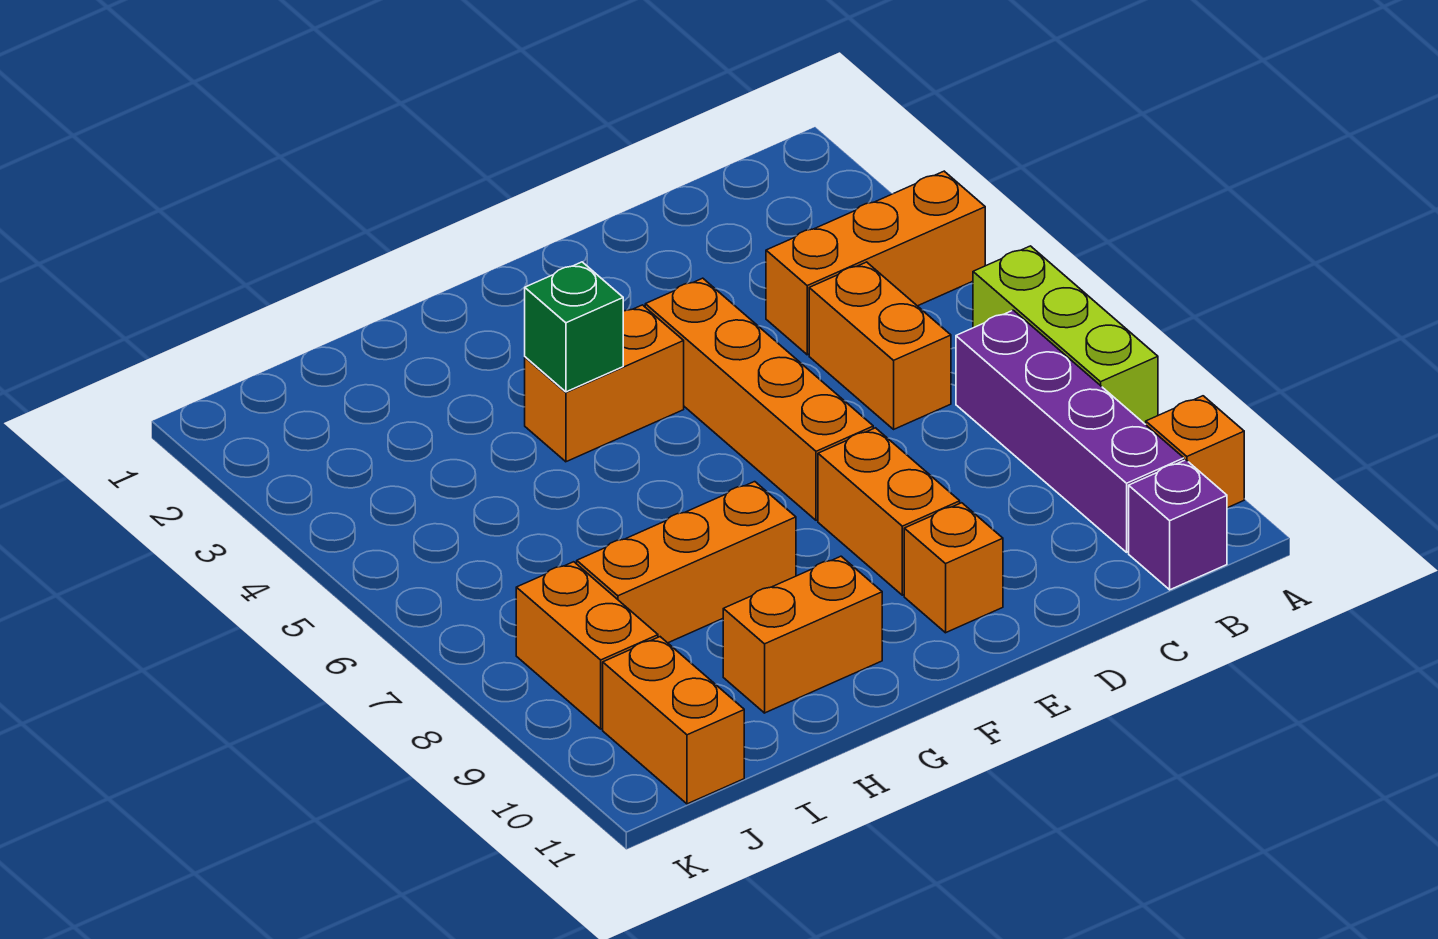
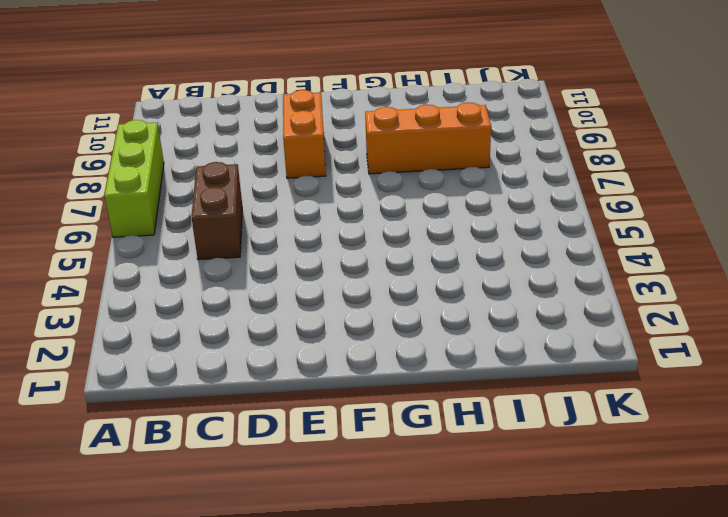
brown 1x2 brick [191,162,242,260] -> orange 1x2 brick [809,262,951,429]
none -> orange 1x3 brick [766,171,985,355]
none -> orange 1x1 brick [1146,396,1244,508]
none -> purple 1x4 brick [956,310,1184,552]

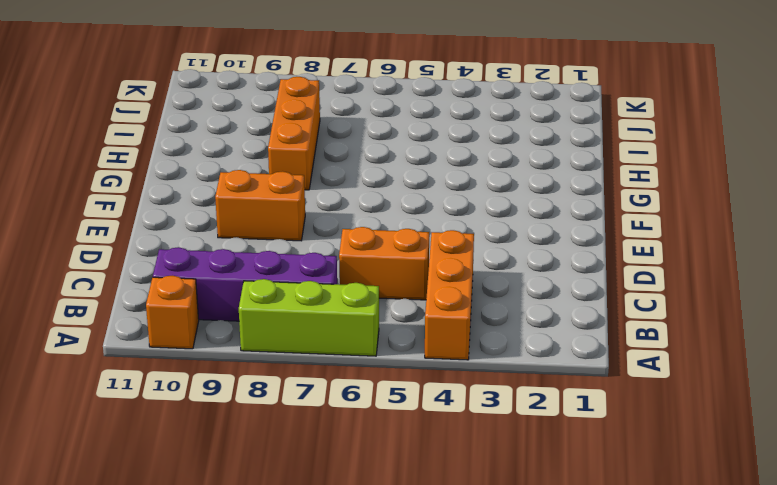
none -> purple 1x1 brick [1129,460,1227,590]
none -> orange 1x4 brick [645,278,873,520]
none -> orange 1x1 brick [904,503,1003,633]

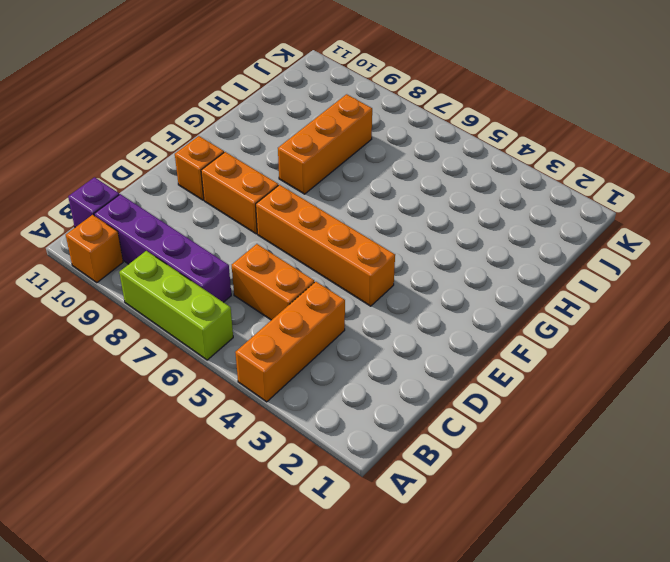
none -> orange 1x2 brick [525,305,684,462]
none -> orange 1x2 brick [723,556,882,713]
none -> orange 1x2 brick [516,562,658,729]

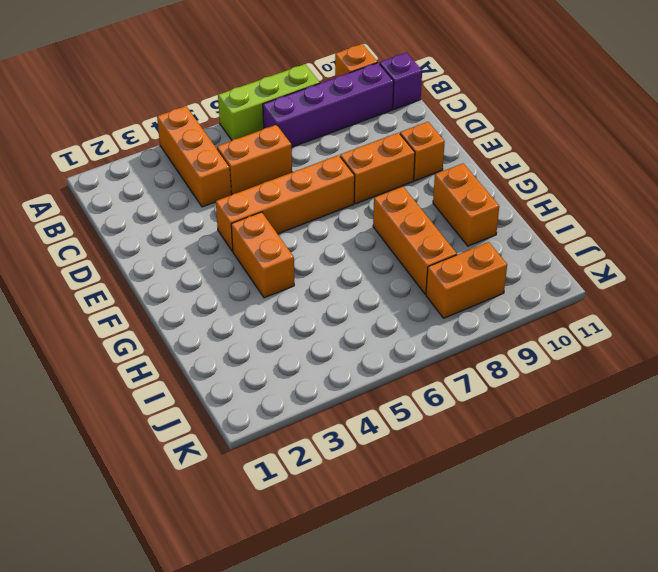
none -> orange 1x2 brick [603,637,744,804]
none -> green 1x1 brick [525,262,623,392]

